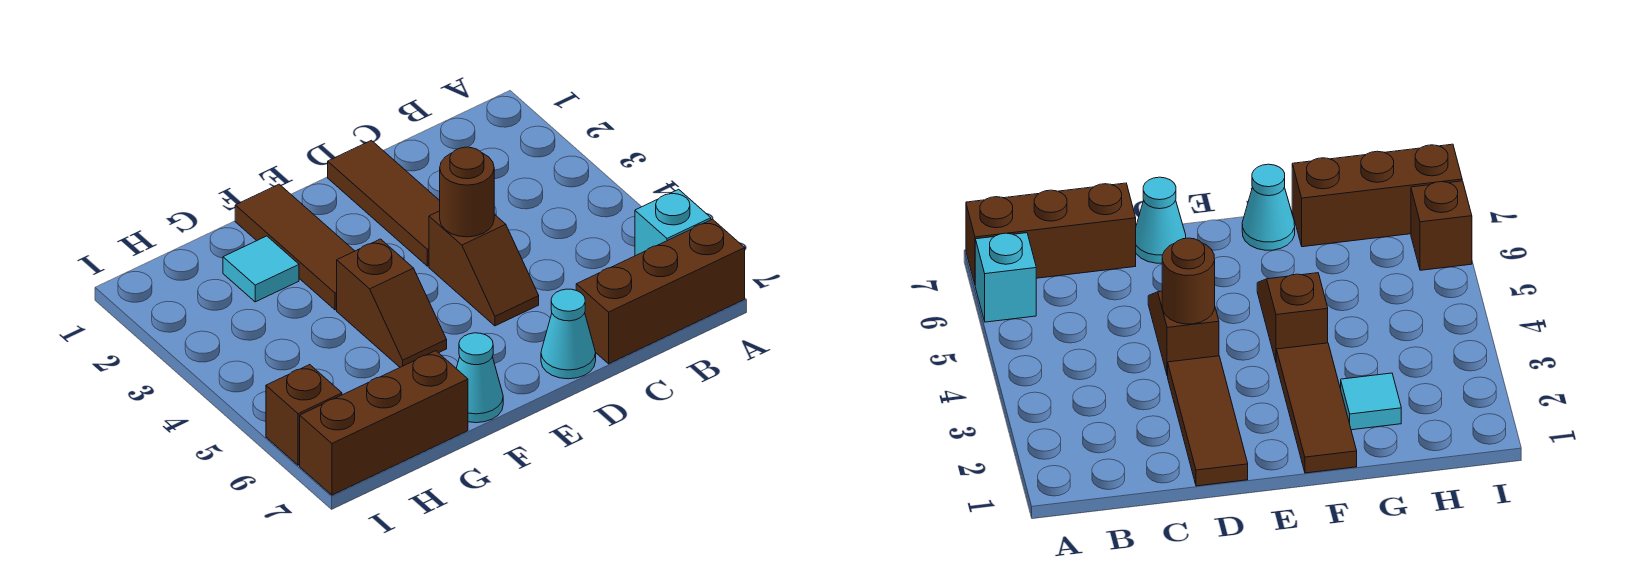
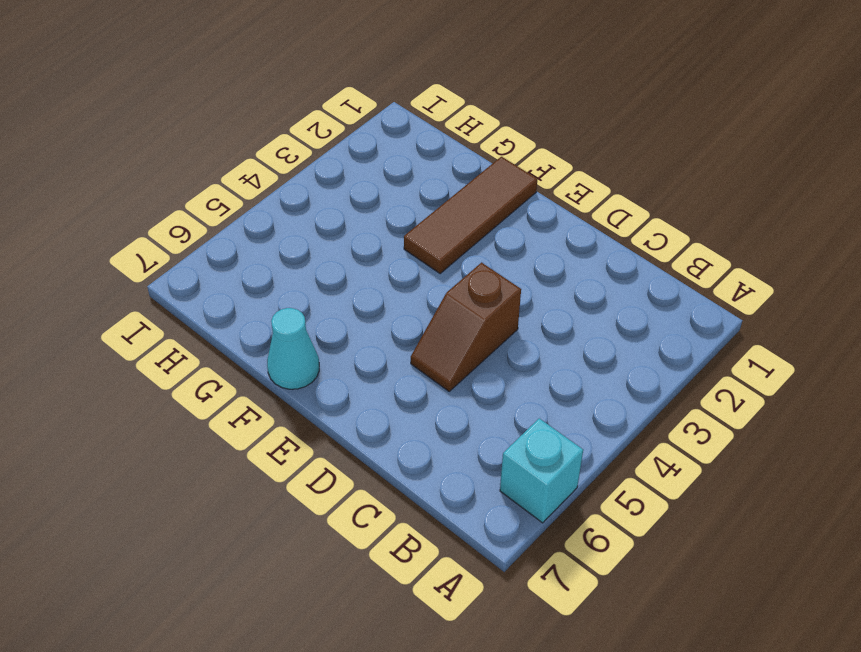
none -> brown 1x3 brick [576,219,745,364]
none -> brown 1x3 tile [328,140,440,266]
none -> cyan 1x1 cone [541,289,596,379]

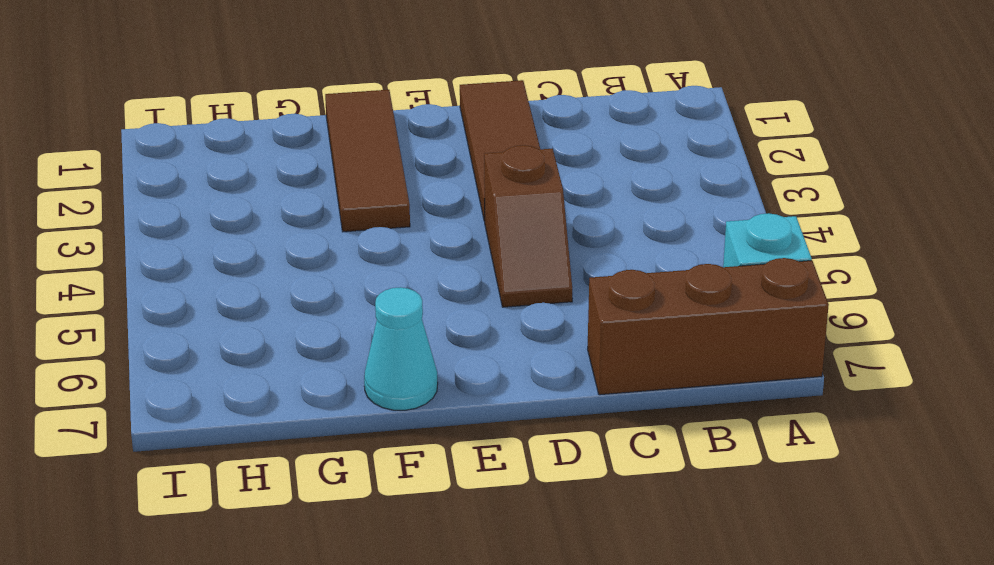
none -> cyan 1x1 cone [541,289,596,379]
none -> brown 1x2 slope [337,239,447,367]
none -> cyan 1x1 tile [223,236,299,302]

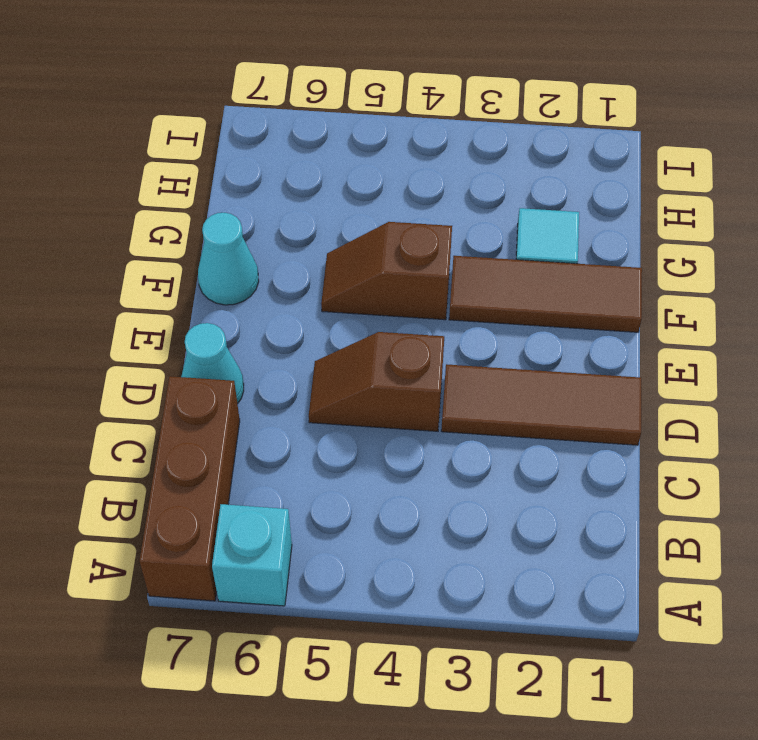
none -> brown 1x3 brick [300,351,468,495]
none -> brown 1x1 brick [266,365,342,465]
none -> brown 1x1 round brick [440,147,494,237]

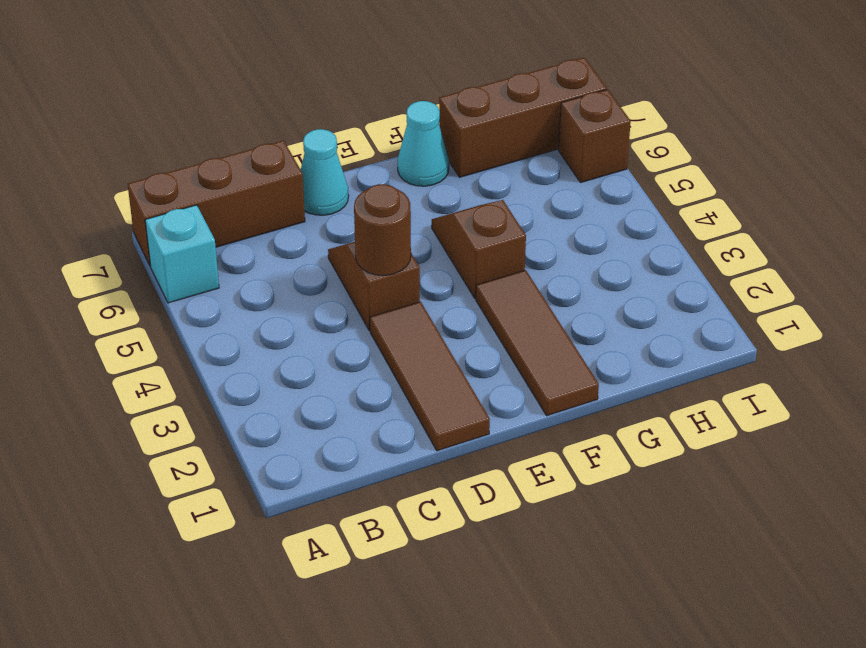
none -> cyan 1x1 tile [223,236,299,302]

